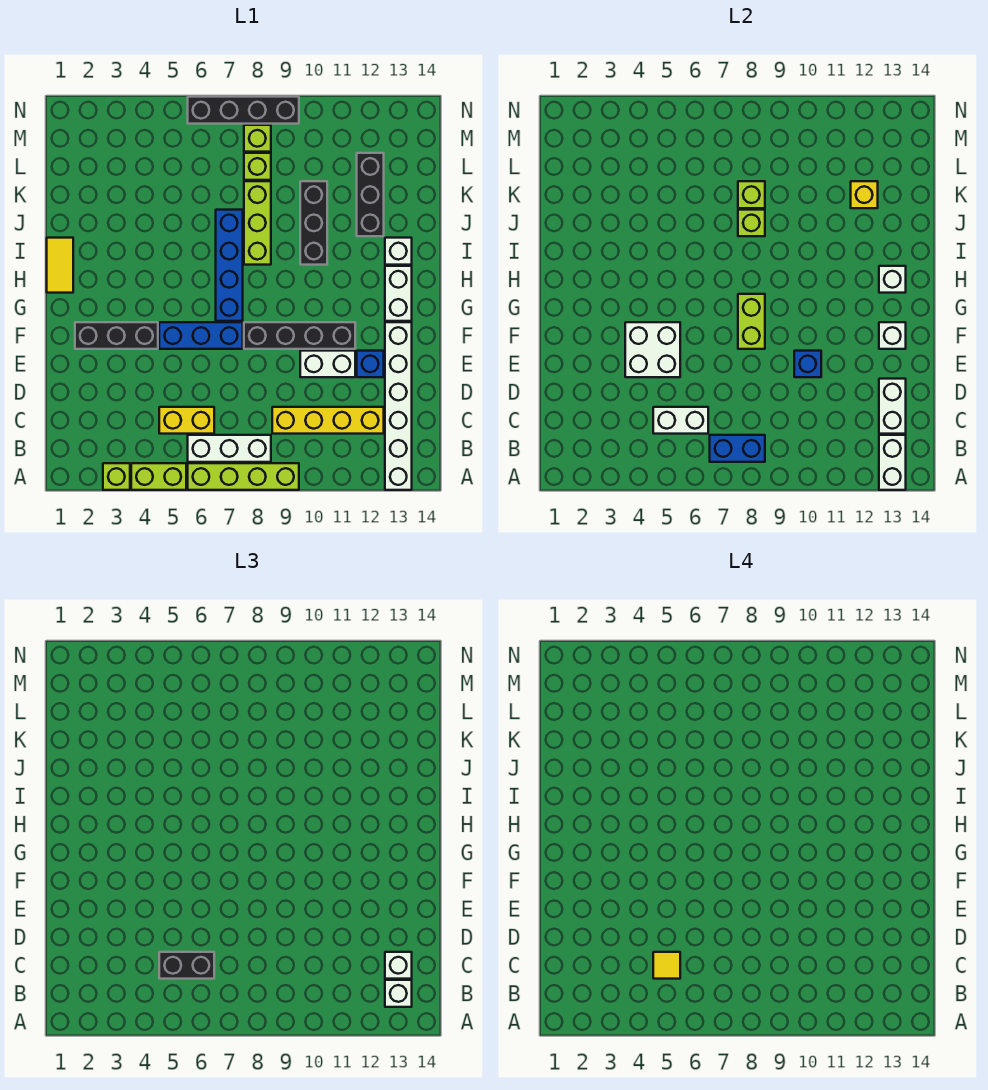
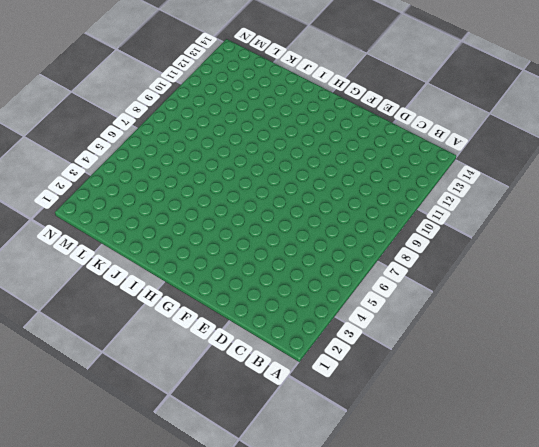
none -> lime 1x1 brick [103,463,130,490]
none -> lime 1x2 brick [131,463,186,490]
none -> lime 1x4 brick [188,463,299,490]
none -> white 1x6 brick [385,322,412,490]

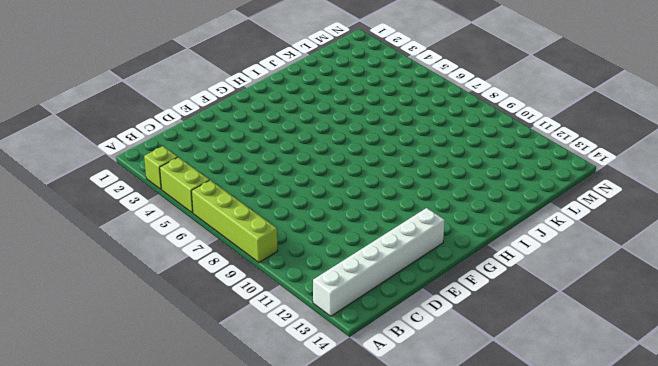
none -> white 1x3 brick [188,435,271,462]
none -> yellow 1x2 brick [159,407,214,434]
none -> yellow 1x4 brick [272,407,384,434]
none -> white 1x2 brick [300,351,355,377]

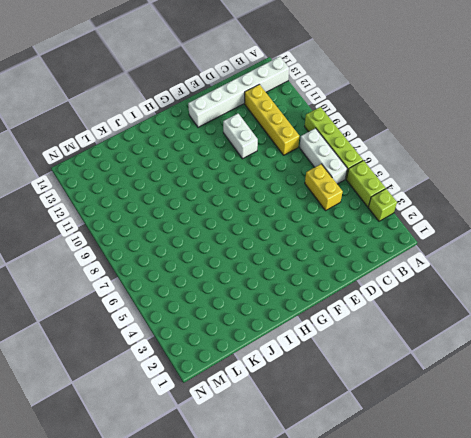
none -> blue 1x1 brick [357,351,384,377]
none -> black 1x3 brick [75,322,158,349]
none -> blue 1x3 brick [159,322,243,349]
none -> black 1x4 brick [244,322,355,349]

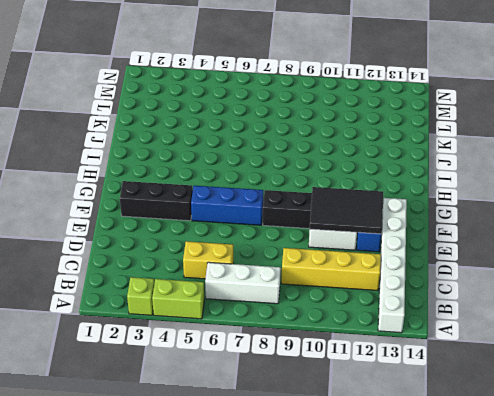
black 2x3 tile [310,187,383,234] -> blue 1x1 brick [794,351,821,377]
none -> lime 1x4 brick [188,463,299,490]
none -> blue 1x4 brick [216,210,243,321]
none -> white 1x2 brick [385,266,412,321]
none -> yellow 1x2 tile [47,238,73,293]

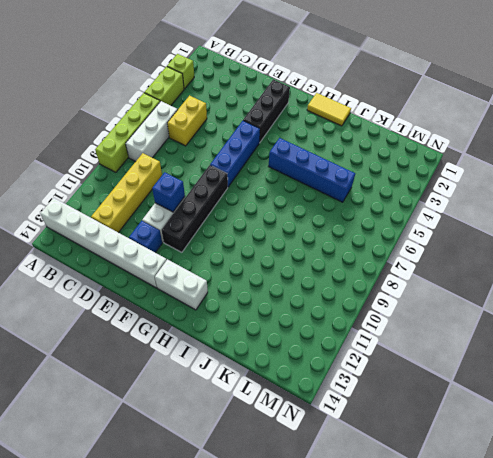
blue 1x4 brick [269,138,355,202] -> blue 1x4 brick moved to [216,210,243,321]
none -> lime 1x3 brick [244,181,271,265]
none -> black 1x3 brick [300,181,327,265]
none -> white 1x1 brick [385,238,412,265]
none -> black 1x3 brick [357,153,384,236]

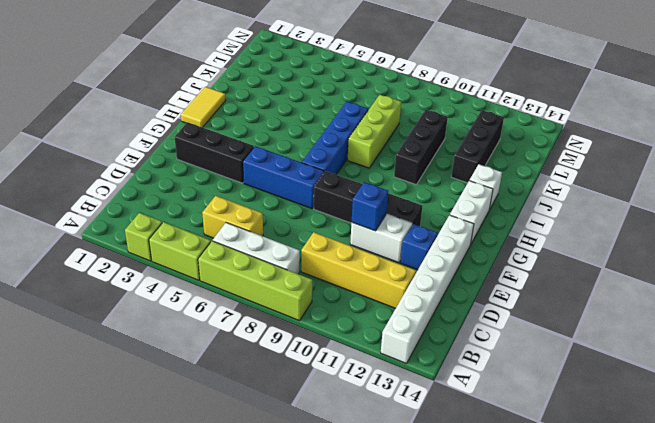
none -> lime 1x1 brick [244,153,271,180]
none -> lime 1x1 brick [244,125,271,152]
none -> black 1x4 brick [188,97,299,124]
none -> white 1x2 brick [879,435,906,490]

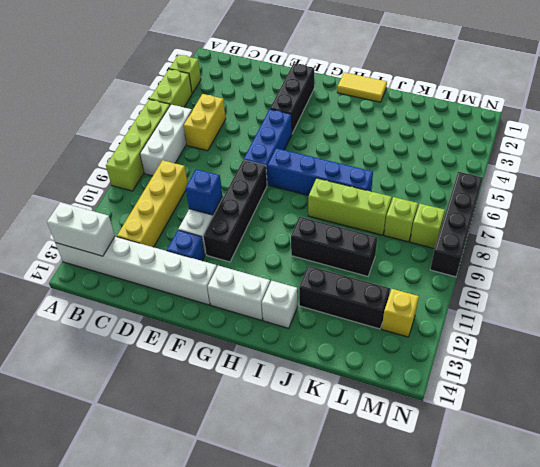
yellow 1x1 brick [382,289,419,337] -> yellow 1x1 brick moved to [851,181,878,208]
none -> blue 1x2 brick [710,435,765,462]
none -> white 1x2 brick [653,407,708,434]
none -> white 1x2 brick [879,379,906,434]
none -> white 2x2 brick [625,322,680,377]

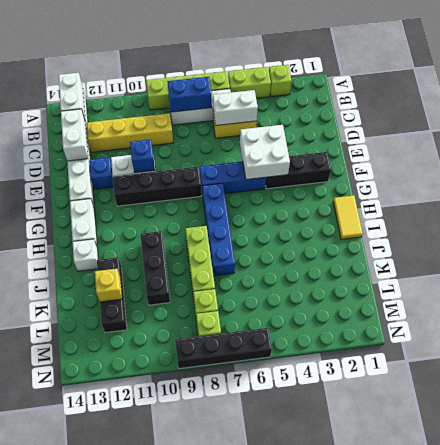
none -> lime 1x2 brick [738,294,765,349]
none -> white 1x1 brick [879,322,906,349]
none -> white 1x1 brick [879,266,906,293]
none -> lime 1x1 brick [738,210,765,236]

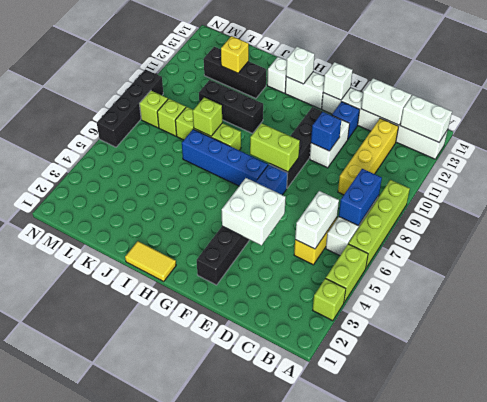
none -> lime 1x1 brick [738,181,765,208]
none -> white 1x1 brick [385,980,412,1007]
none -> black 1x2 brick [159,952,214,979]
none -> white 1x1 brick [385,952,412,979]

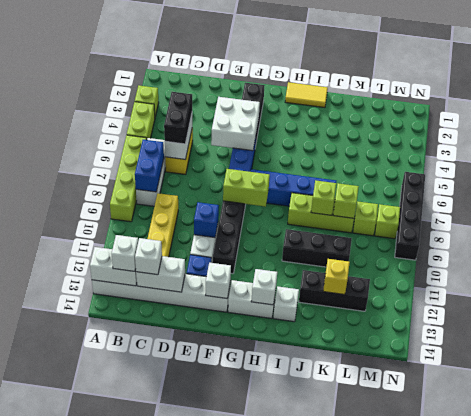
none -> yellow 1x1 tile [653,952,680,979]

